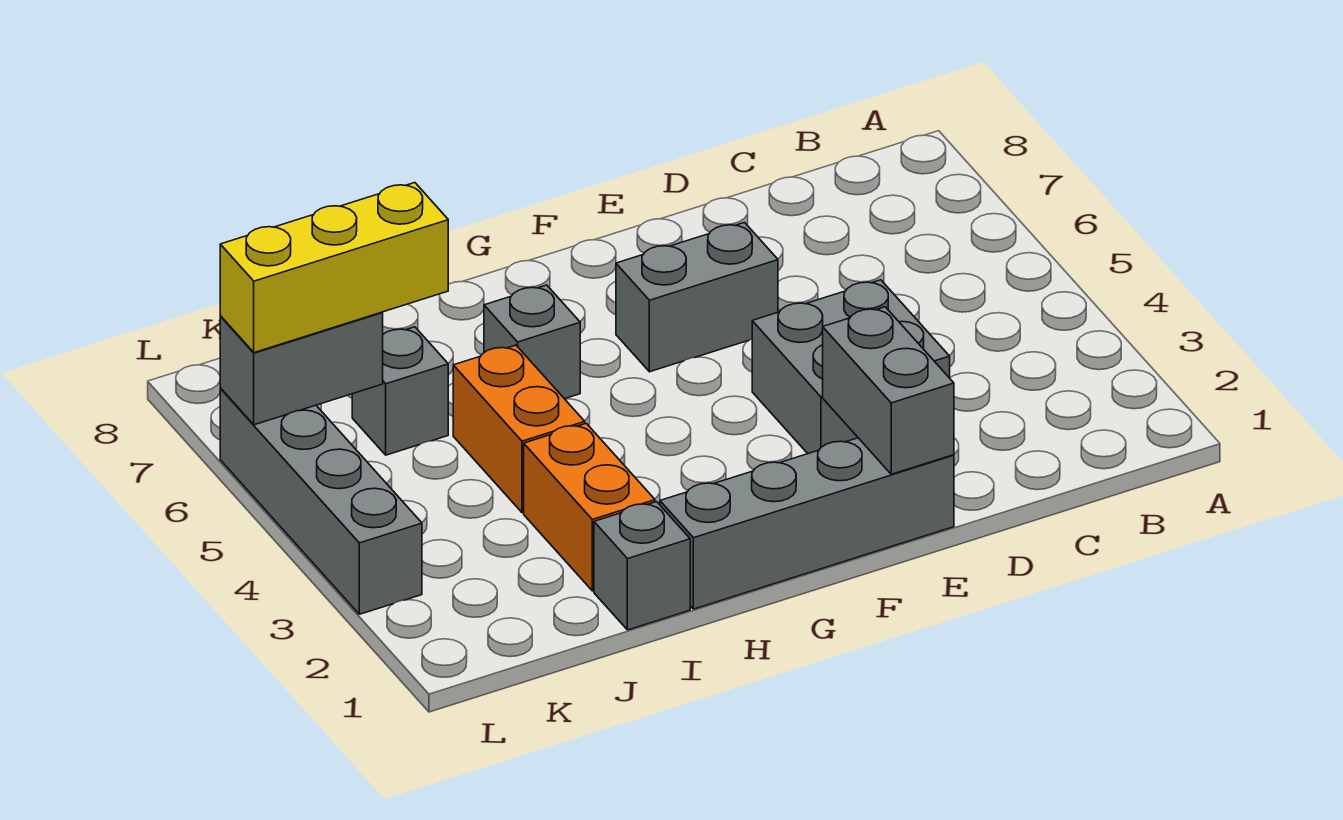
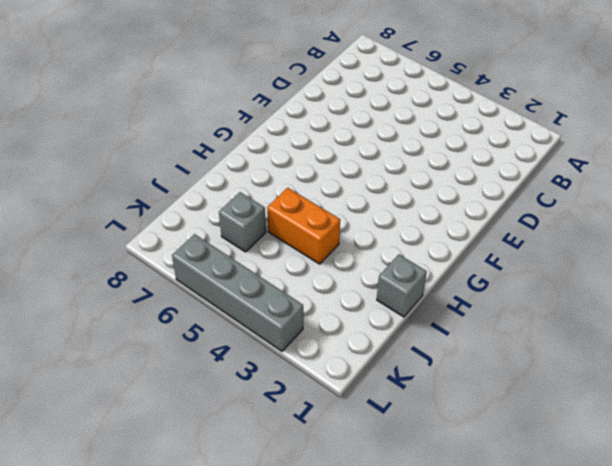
none -> grey 2x2 brick [752,280,950,454]
none -> grey 1x4 brick [660,438,954,609]
none -> grey 1x2 brick [616,223,778,372]

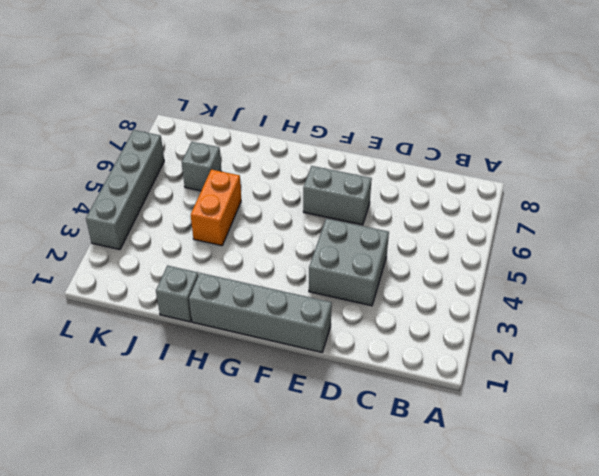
none -> grey 1x1 brick [484,285,580,399]
none -> orange 1x2 brick [524,423,655,591]
none -> grey 1x2 brick [823,307,954,474]

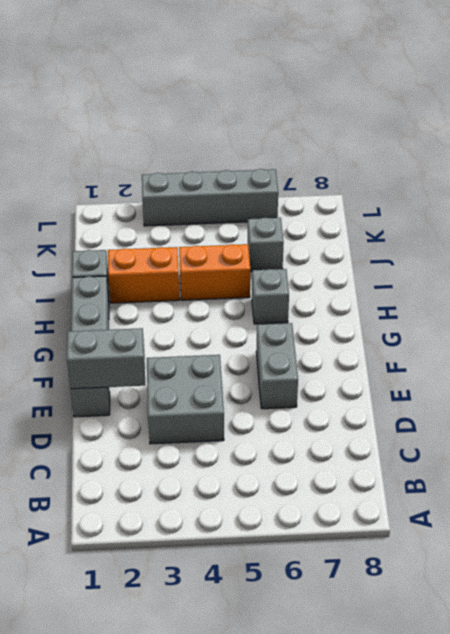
none -> grey 1x2 brick [220,312,383,425]
none -> yellow 1x3 brick [220,183,448,353]

